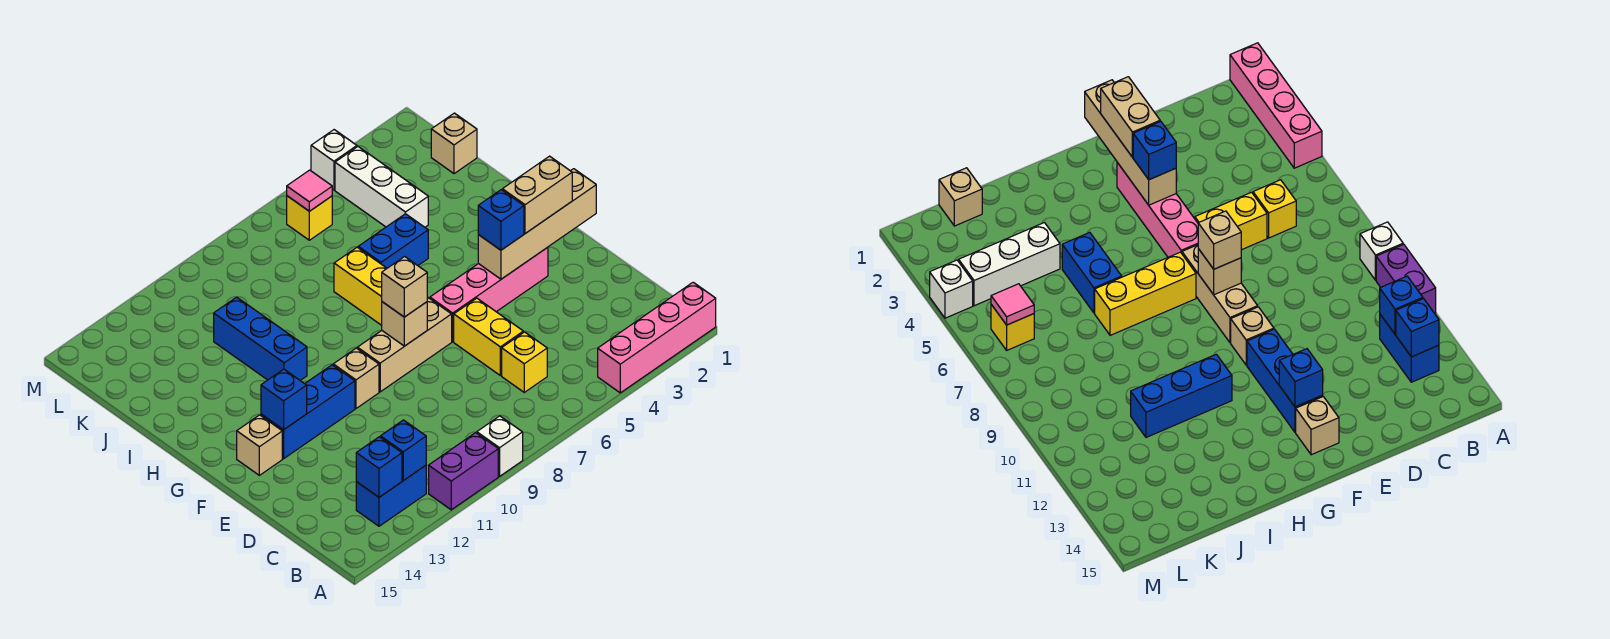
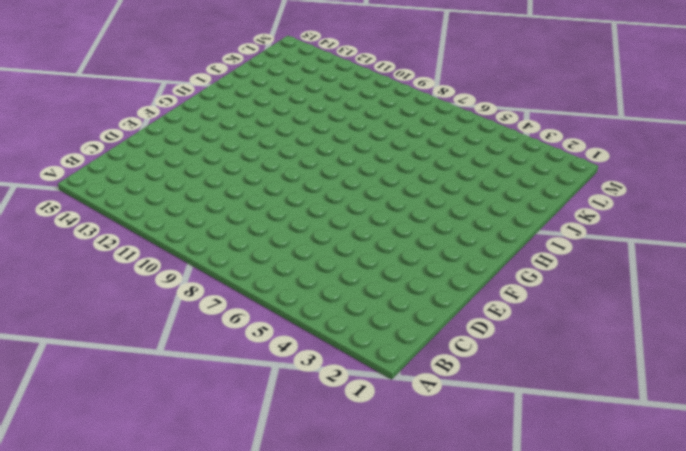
none -> pink 1x4 brick [598,282,716,393]
none -> white 1x1 brick [477,416,523,476]
none -> purple 1x2 brick [429,433,498,510]

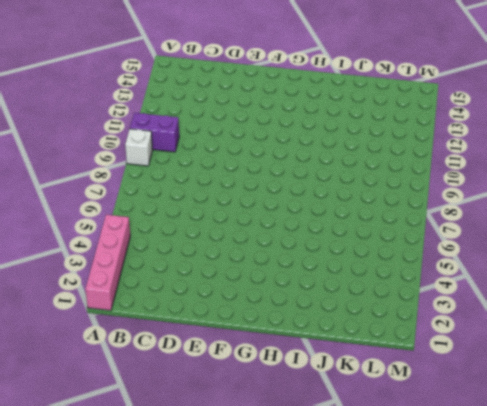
purple 1x2 brick [130,113,179,152] -> purple 1x2 brick turned to [429,433,498,510]
none -> blue 1x2 brick [356,465,426,526]
none -> yellow 1x1 brick [502,332,547,392]
none -> yellow 1x2 brick [454,298,523,375]

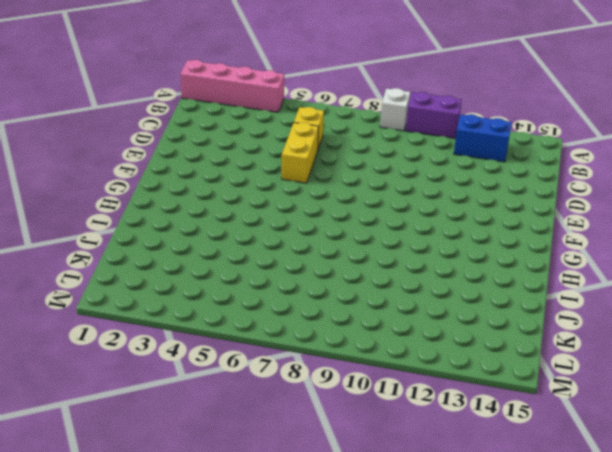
none -> pink 1x4 brick [430,247,548,342]
none -> tan 1x3 brick [357,298,452,392]
none -> tan 1x1 brick [333,348,379,408]

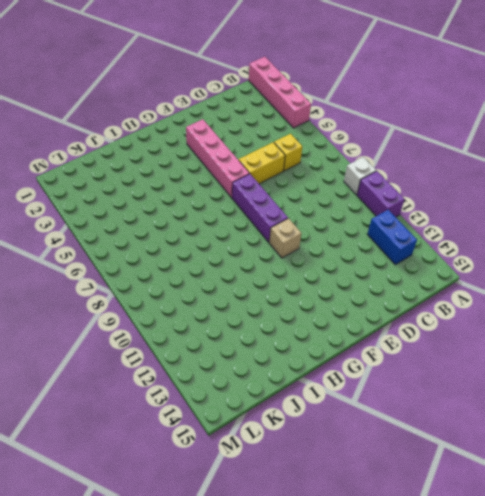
purple 1x3 brick [232,174,288,242] -> tan 1x3 brick [357,298,452,392]
none -> blue 1x3 brick [261,365,355,459]
none -> tan 1x1 brick [237,415,282,475]
none -> yellow 1x3 brick [334,247,428,325]

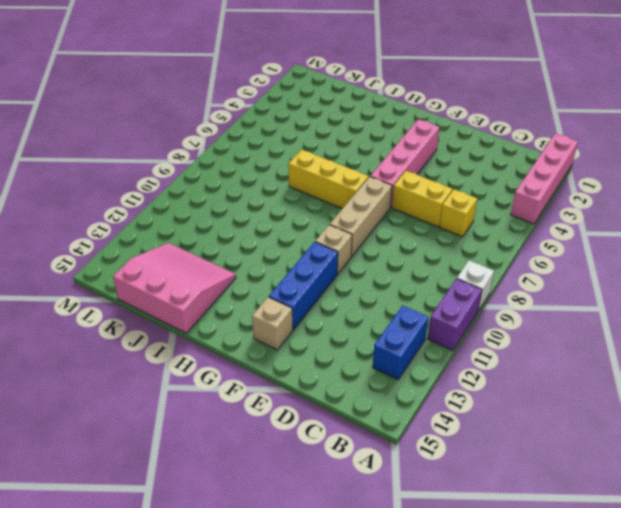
pink 3x3 slope [113,243,236,333] -> none
none -> blue 1x3 brick [214,297,307,380]
none -> blue 1x2 brick [358,214,428,268]
none -> white 1x3 brick [335,147,428,227]

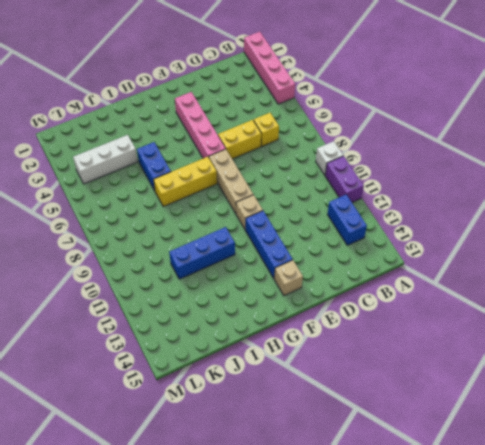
none -> tan 1x1 brick [431,113,477,174]
none -> yellow 1x1 brick [287,196,332,240]
none -> white 1x1 brick [311,130,357,190]

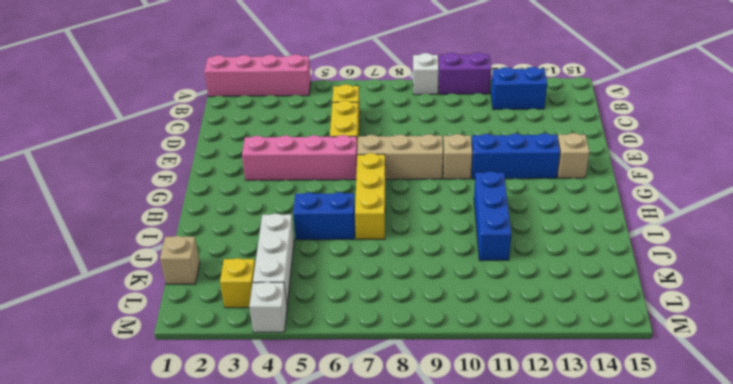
yellow 1x1 brick [220,258,255,308] -> yellow 1x1 brick moved to [287,196,332,240]
none -> blue 1x1 brick [380,420,426,481]
none -> blue 1x1 brick [356,437,402,497]
none -> tan 1x4 brick [478,169,596,279]

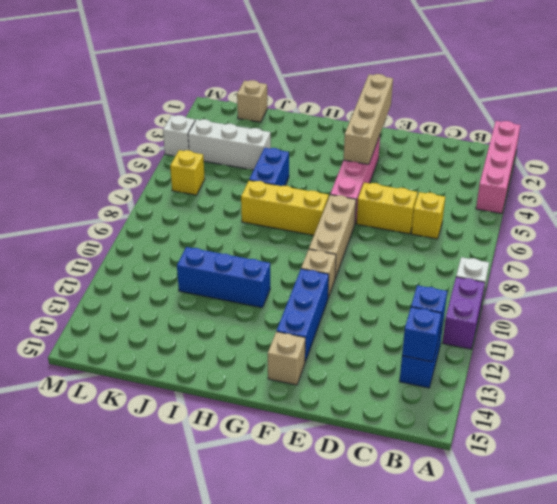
none -> tan 1x1 brick [382,302,427,346]
none -> blue 1x1 brick [261,369,307,430]
none -> pink 1x1 tile [287,170,332,211]

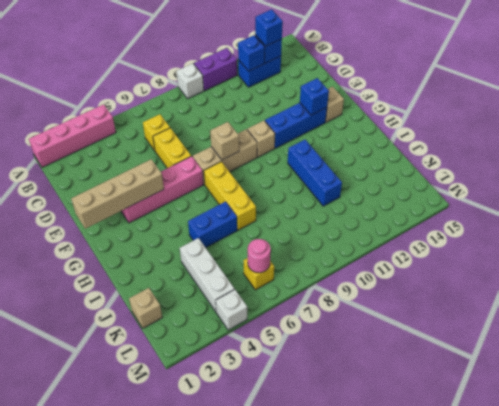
blue 1x1 brick [255,9,283,46] -> blue 1x1 brick moved to [478,190,524,250]
pink 1x1 round brick [248,239,271,273] -> pink 1x1 tile [287,170,332,211]
none -> tan 1x2 brick [502,156,572,233]
none -> tan 1x1 brick [382,257,428,317]

